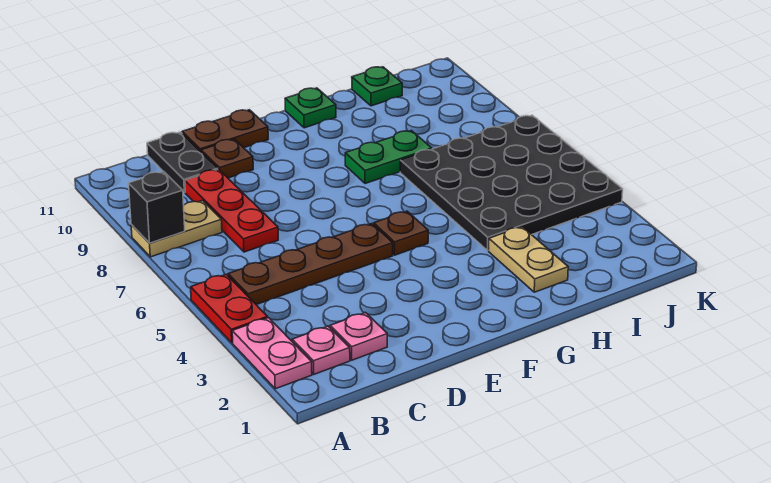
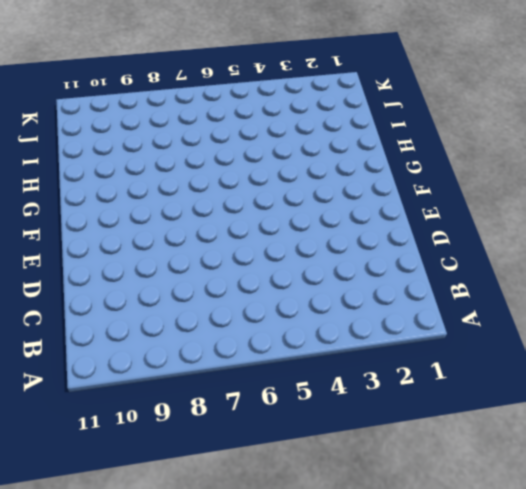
none -> pink 1x2 plate [232,318,312,389]
none -> red 1x2 plate [191,274,268,343]
none -> tan 1x2 plate [131,201,222,257]

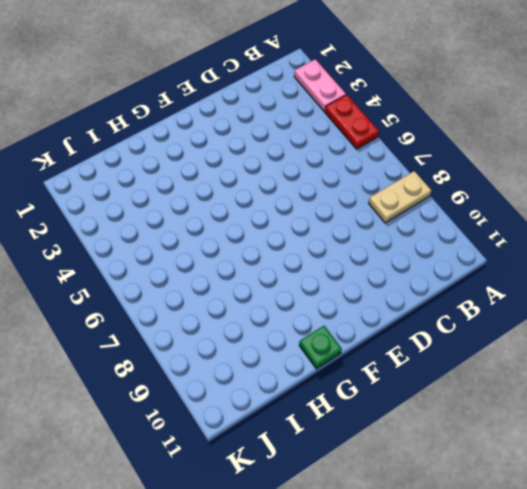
none -> pink 1x1 plate [292,326,350,374]
none -> brown 1x4 plate [228,224,393,305]
none -> pink 1x1 plate [330,313,387,360]

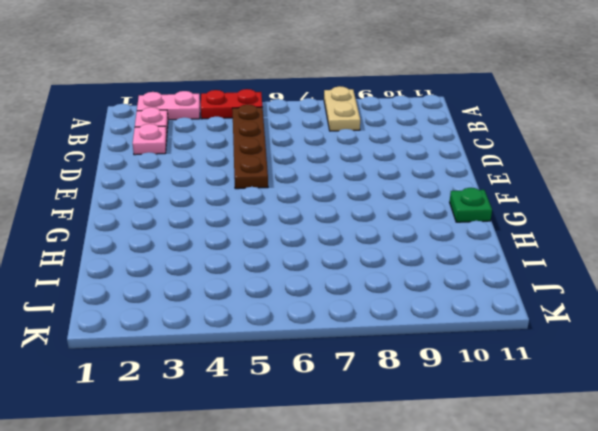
none -> red 1x3 plate [185,169,278,252]
none -> black 1x2 plate [147,132,218,192]
none -> brown 1x1 plate [201,139,253,178]

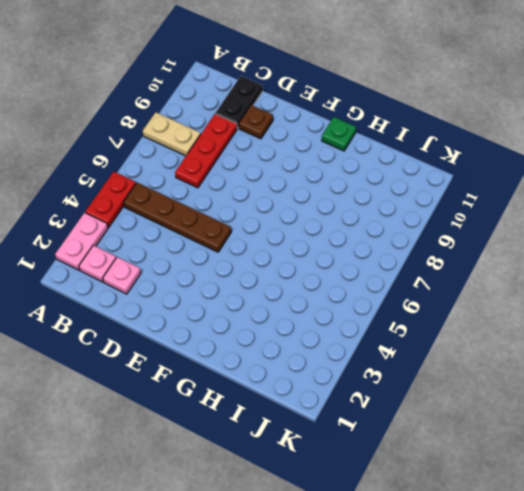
none -> brown 1x2 plate [182,110,268,151]
none -> brown 1x1 plate [374,211,428,255]
none -> green 1x2 plate [345,131,432,184]

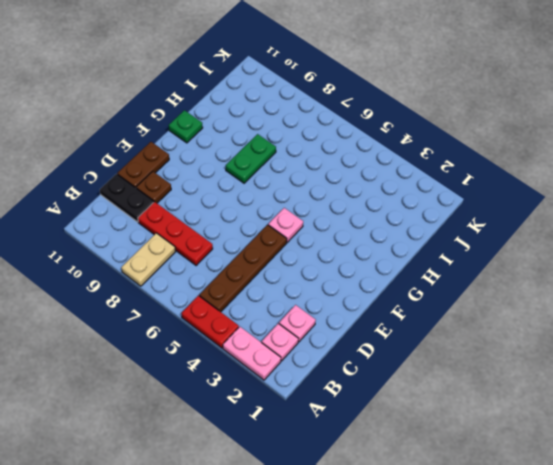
pink 1x1 plate [268,208,303,242] -> brown 1x1 plate [374,211,428,255]
none -> tan 1x2 plate [489,227,568,292]
none -> black 4x4 plate [400,115,623,251]
none -> green 1x1 plate [352,67,402,106]

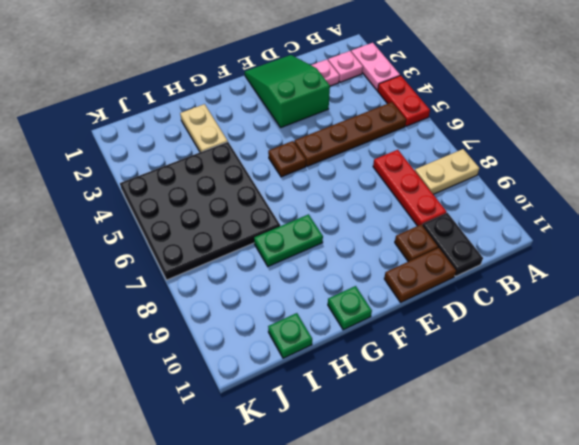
green 2x3 slope [245,55,330,127] -> none
none -> black 1x1 brick [129,171,185,243]

